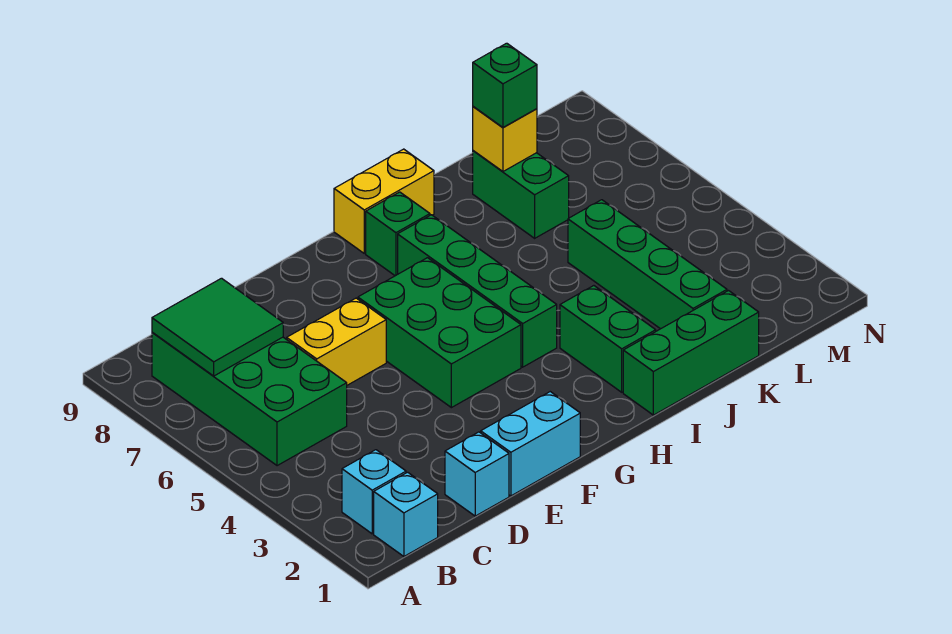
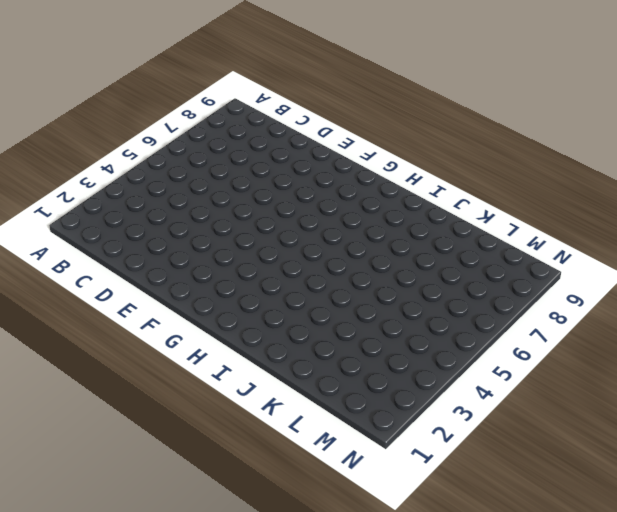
none -> cyan 1x1 brick [374,472,438,556]
none -> cyan 1x1 brick [342,450,406,534]
none -> green 2x4 brick [152,332,347,466]

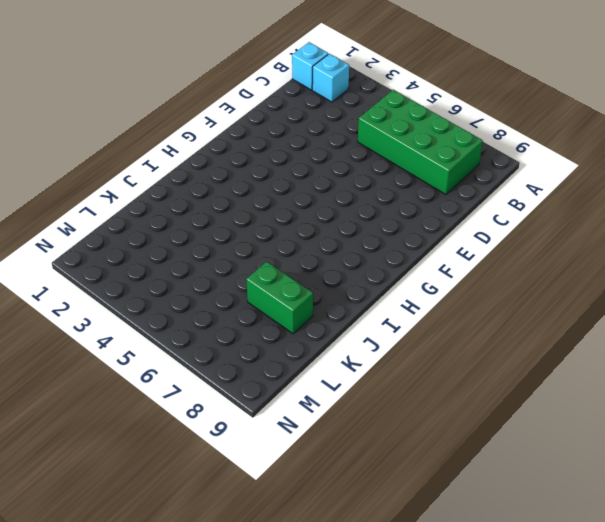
none -> cyan 1x1 brick [445,432,509,516]
none -> yellow 1x2 brick [287,298,386,385]
none -> cyan 1x2 brick [481,392,580,496]

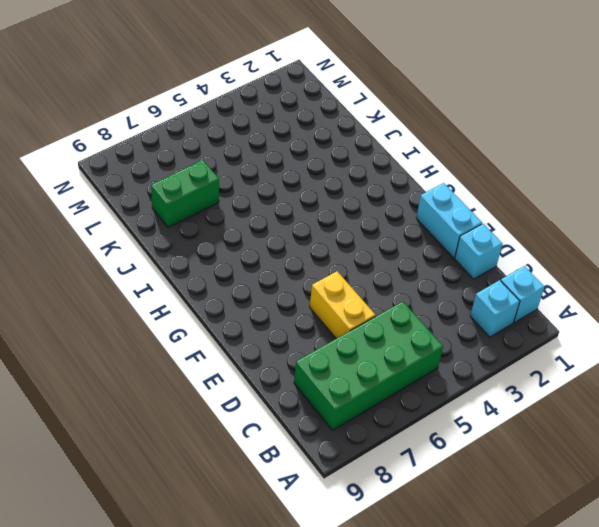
none -> green 2x3 brick [358,258,521,408]
none -> green 1x4 brick [398,215,557,367]
none -> green 1x1 brick [366,192,430,276]

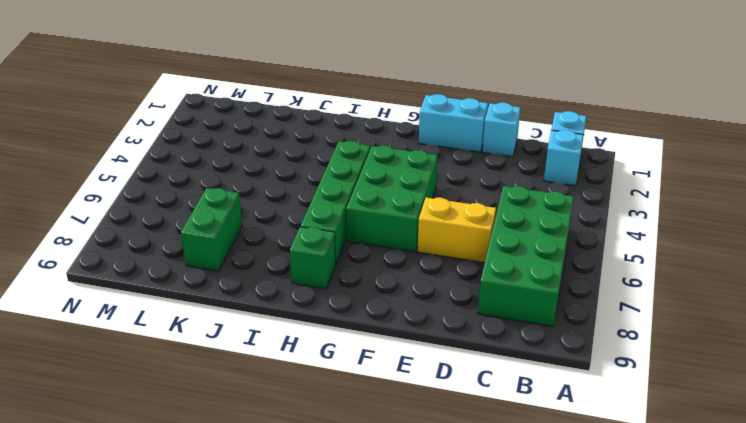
none -> yellow 1x2 brick [334,149,434,253]
none -> green 1x3 brick [623,291,759,415]
none -> green 1x2 brick [560,286,656,392]

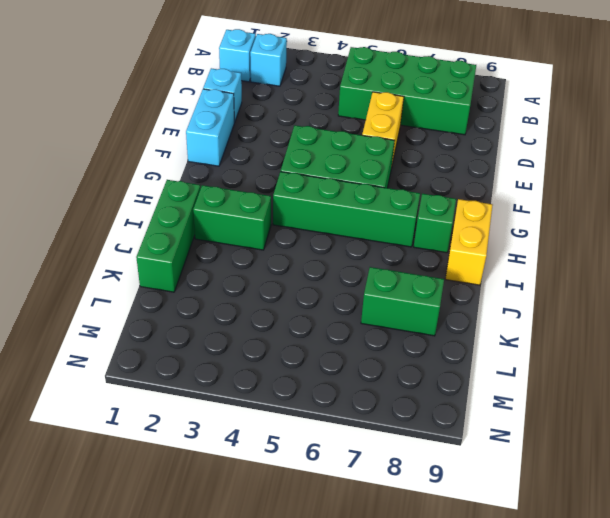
none -> green 1x4 brick [568,200,727,329]
none -> green 2x2 tile [152,278,283,376]
none -> yellow 1x1 brick [473,107,537,171]

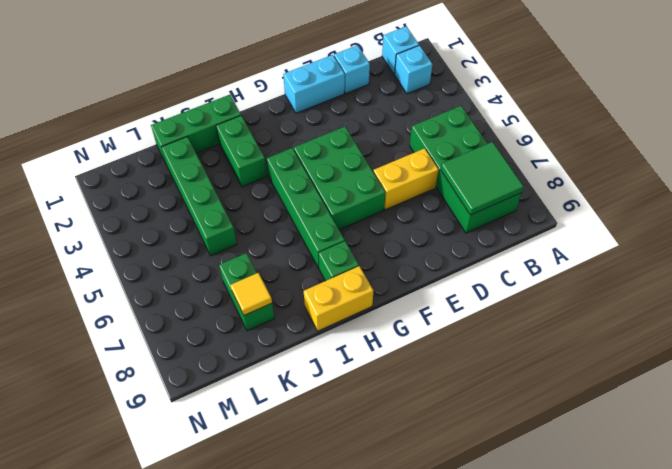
yellow 1x1 tile [230,273,272,315] -> yellow 1x1 brick [473,107,537,171]
none -> green 1x1 brick [473,43,537,127]

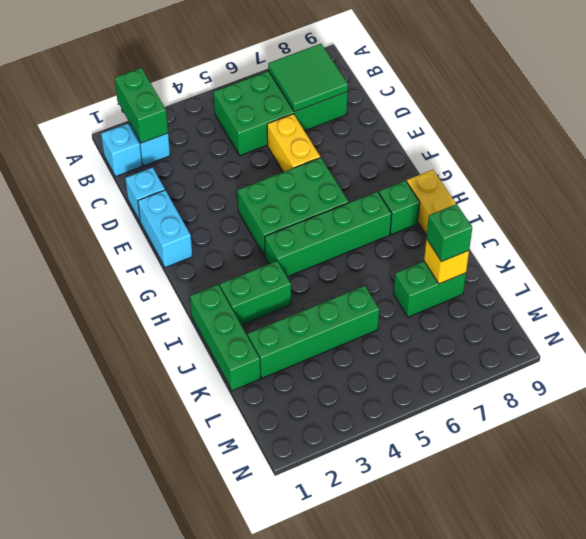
green 1x2 brick [115,68,168,143] -> none

